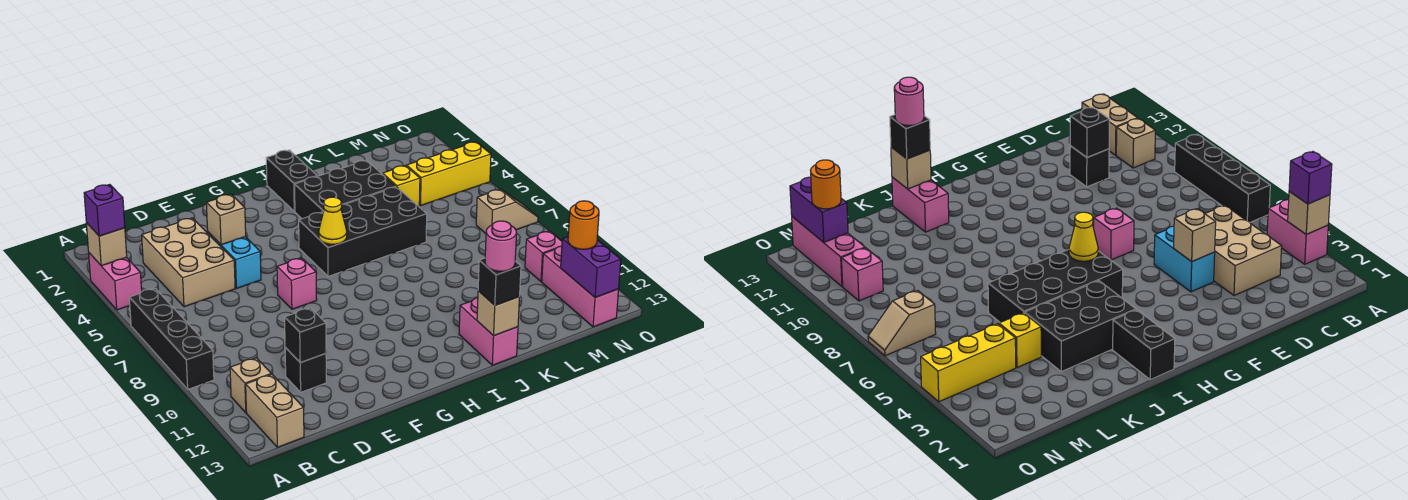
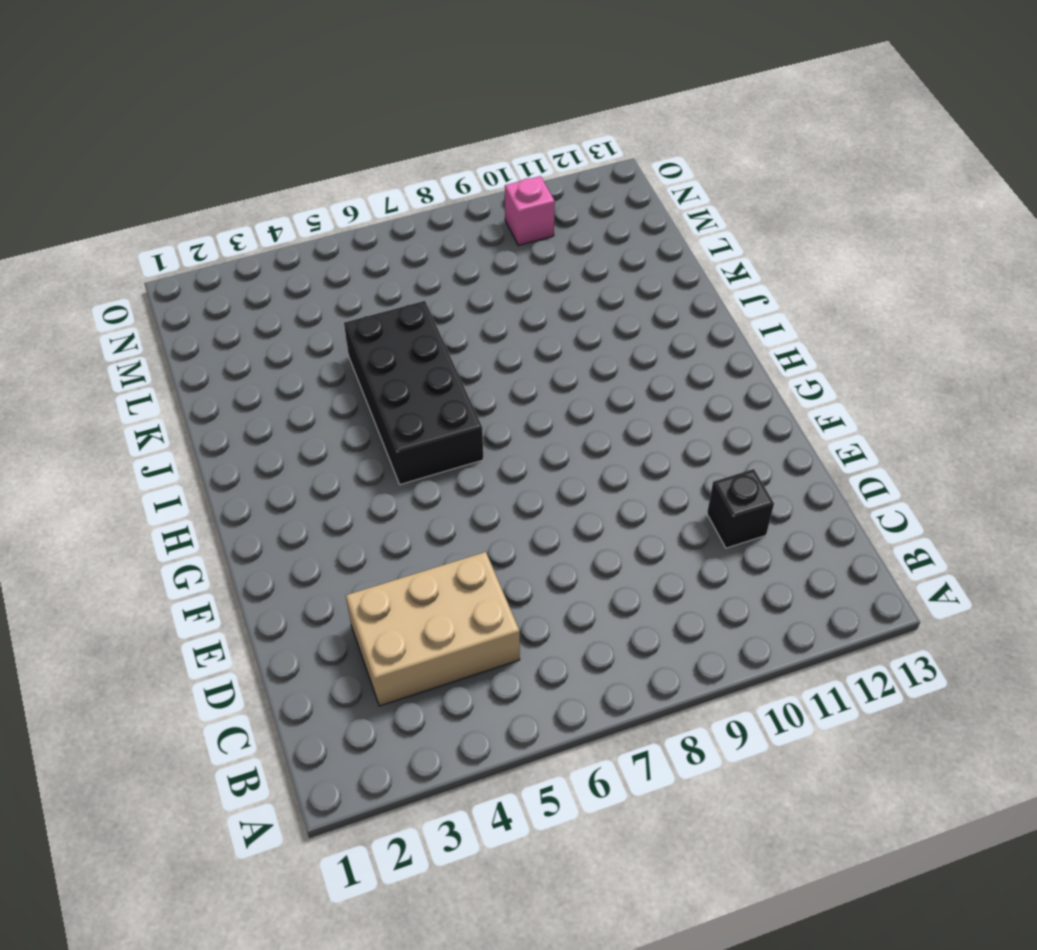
none -> pink 1x2 brick [89,253,142,310]
none -> black 1x4 brick [129,288,214,389]
none -> tan 1x1 brick [230,358,271,413]

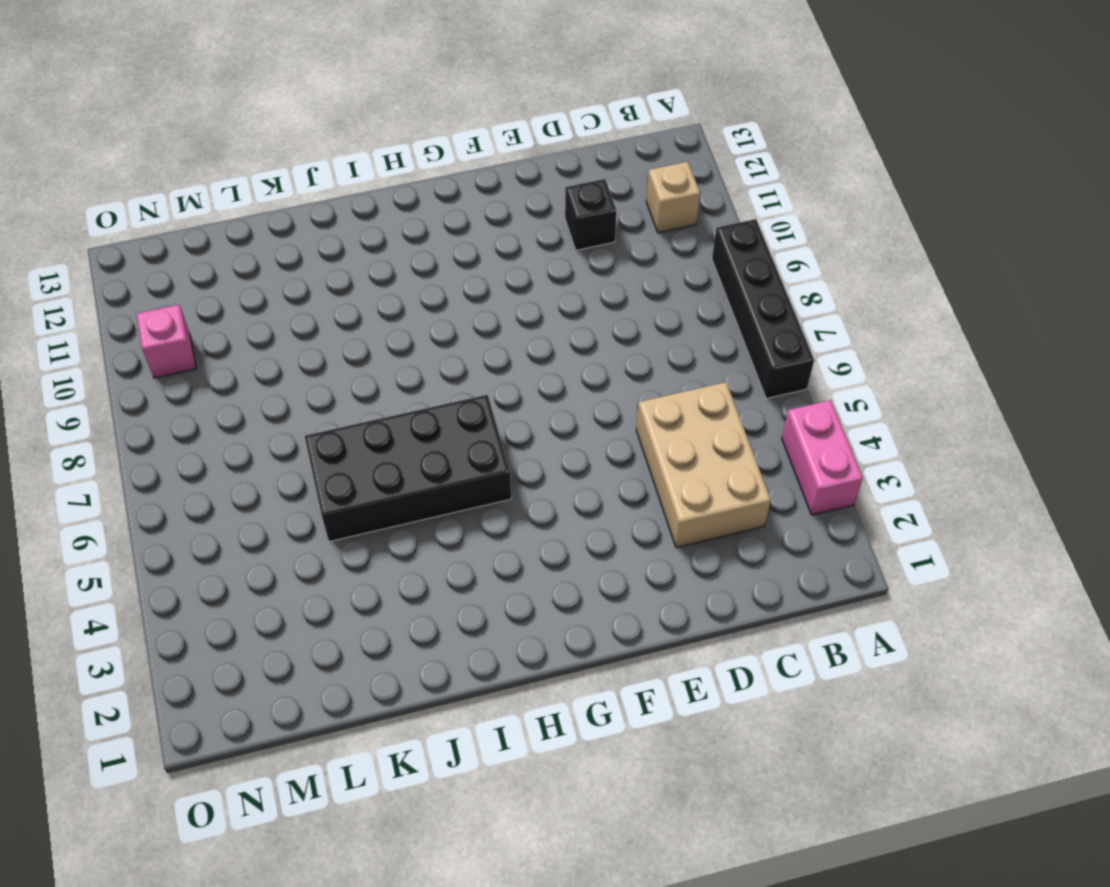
none -> tan 1x2 brick [246,374,304,447]
none -> cyan 1x2 brick [208,232,261,289]
none -> pink 1x1 brick [277,258,317,309]

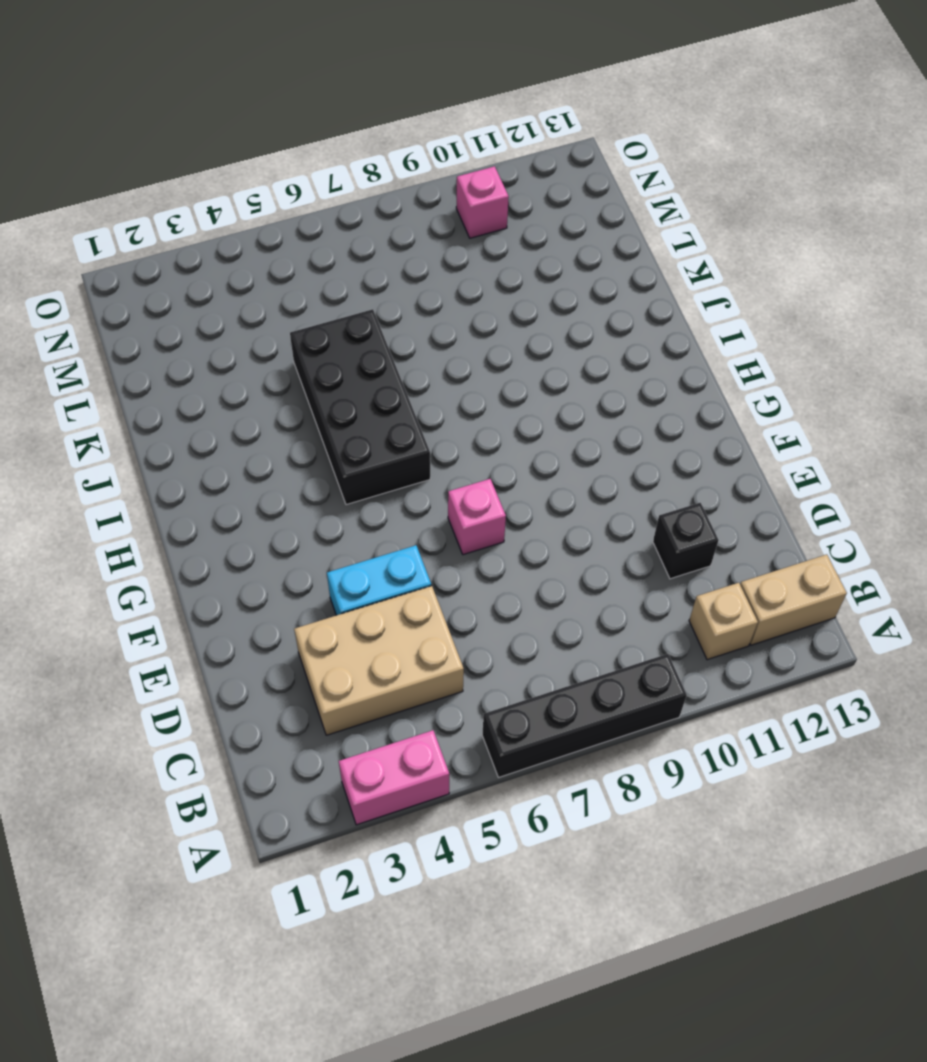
none -> black 1x2 brick [266,150,317,211]
none -> black 2x3 brick [295,160,396,219]
none -> pink 1x2 brick [459,298,518,365]

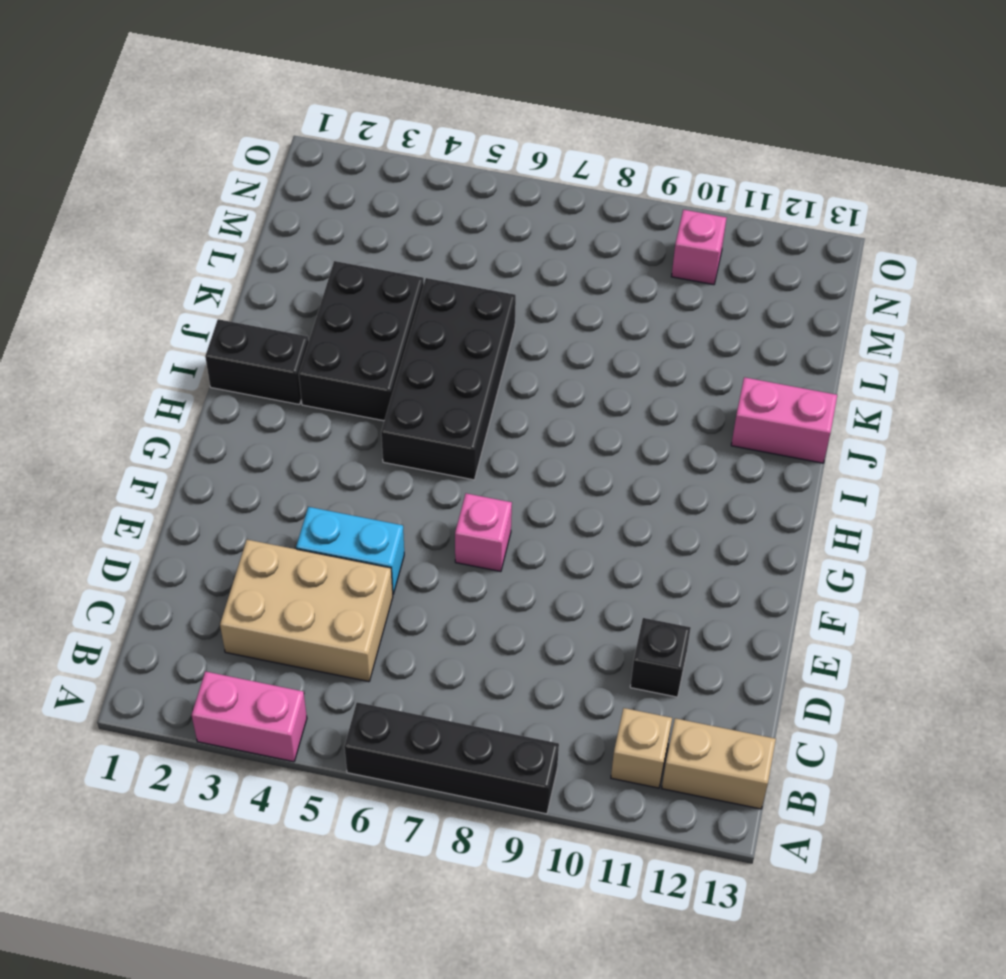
none -> yellow 1x1 brick [383,166,420,206]
none -> yellow 1x3 brick [407,142,491,205]
none -> tan 1x2 slope [476,189,538,233]

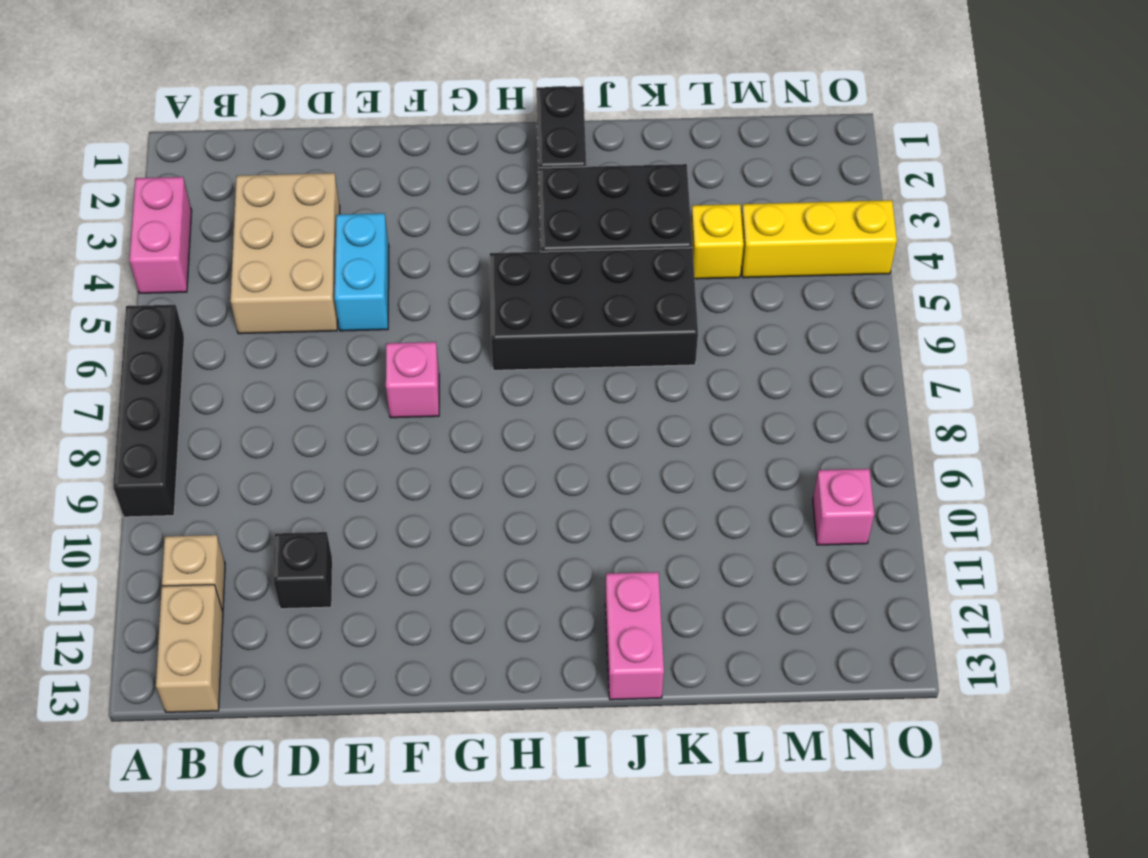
none -> tan 1x2 slope [476,189,538,233]
none -> pink 1x3 brick [542,246,619,327]
none -> tan 1x1 brick [86,223,127,266]

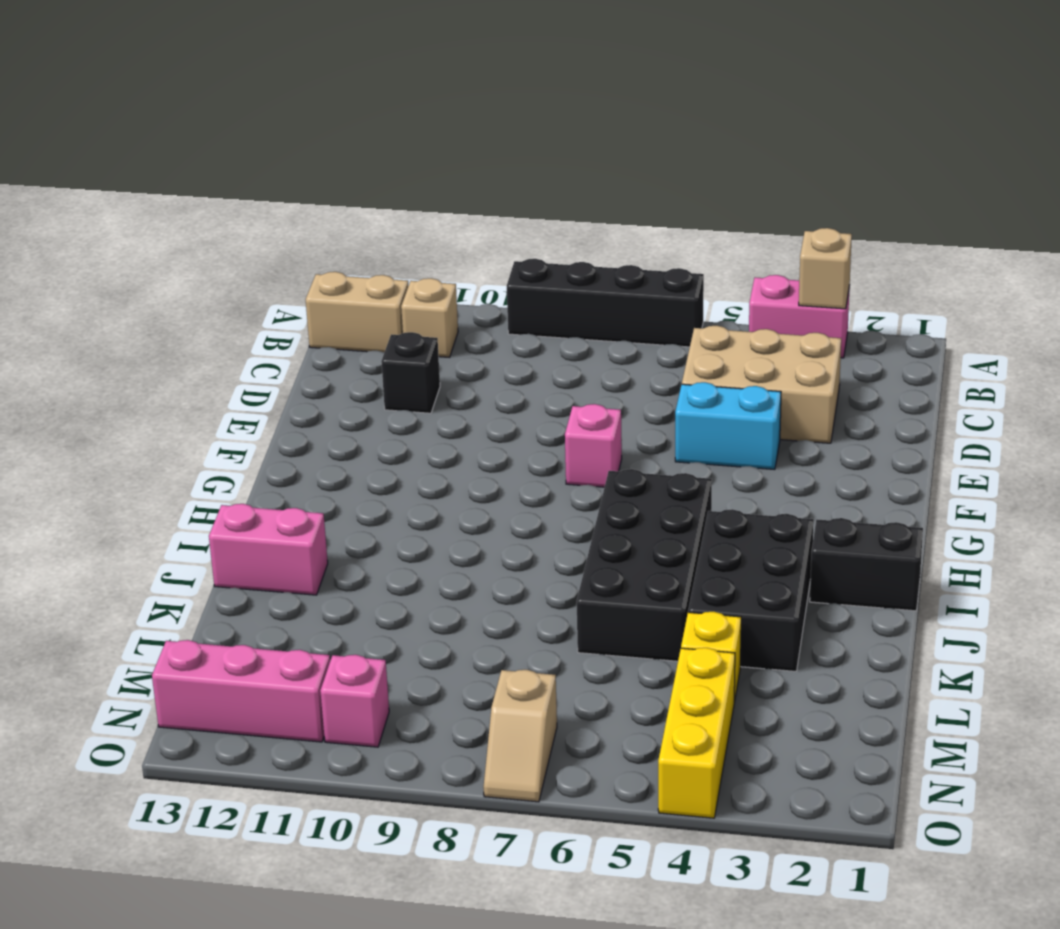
none -> black 1x1 brick [285,308,326,362]
none -> tan 1x1 brick [206,194,246,245]
none -> yellow 1x1 cone [319,197,347,244]

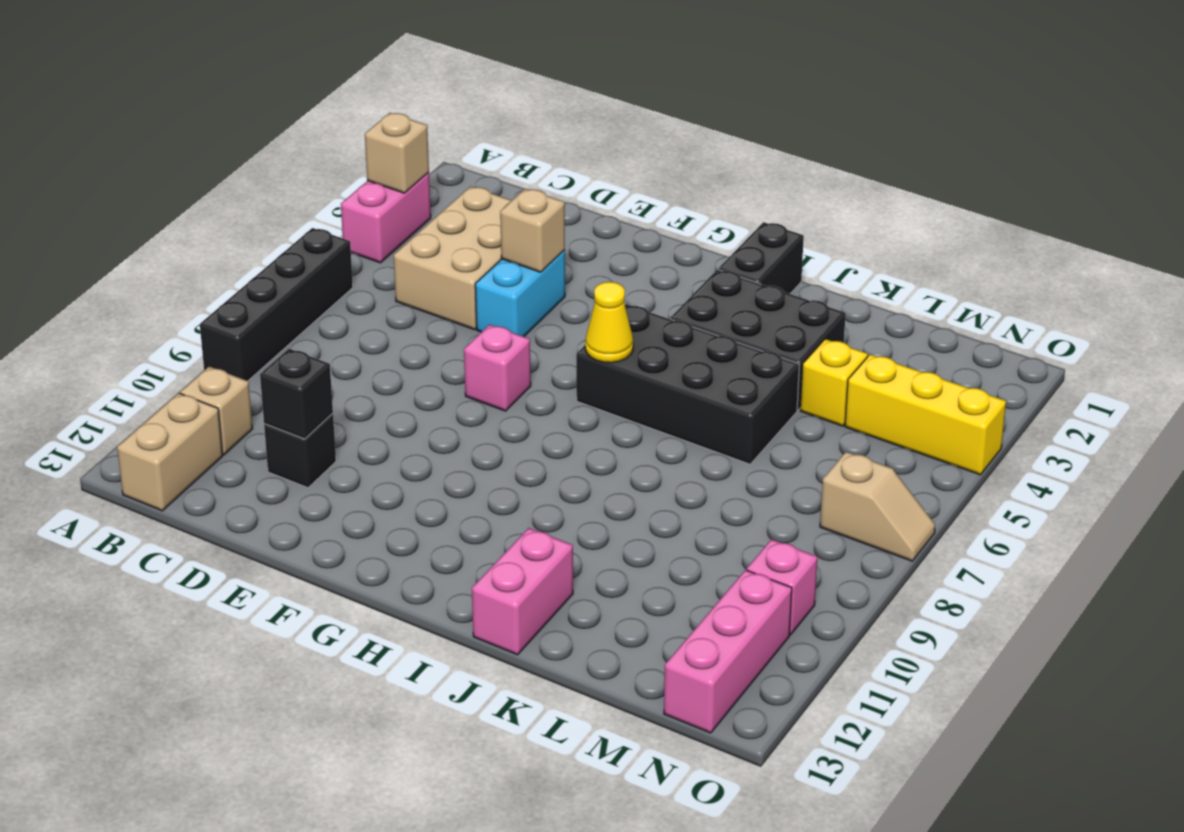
none -> tan 1x1 brick [477,291,520,336]
none -> purple 1x2 brick [561,237,621,298]
none -> purple 1x1 brick [84,185,125,236]

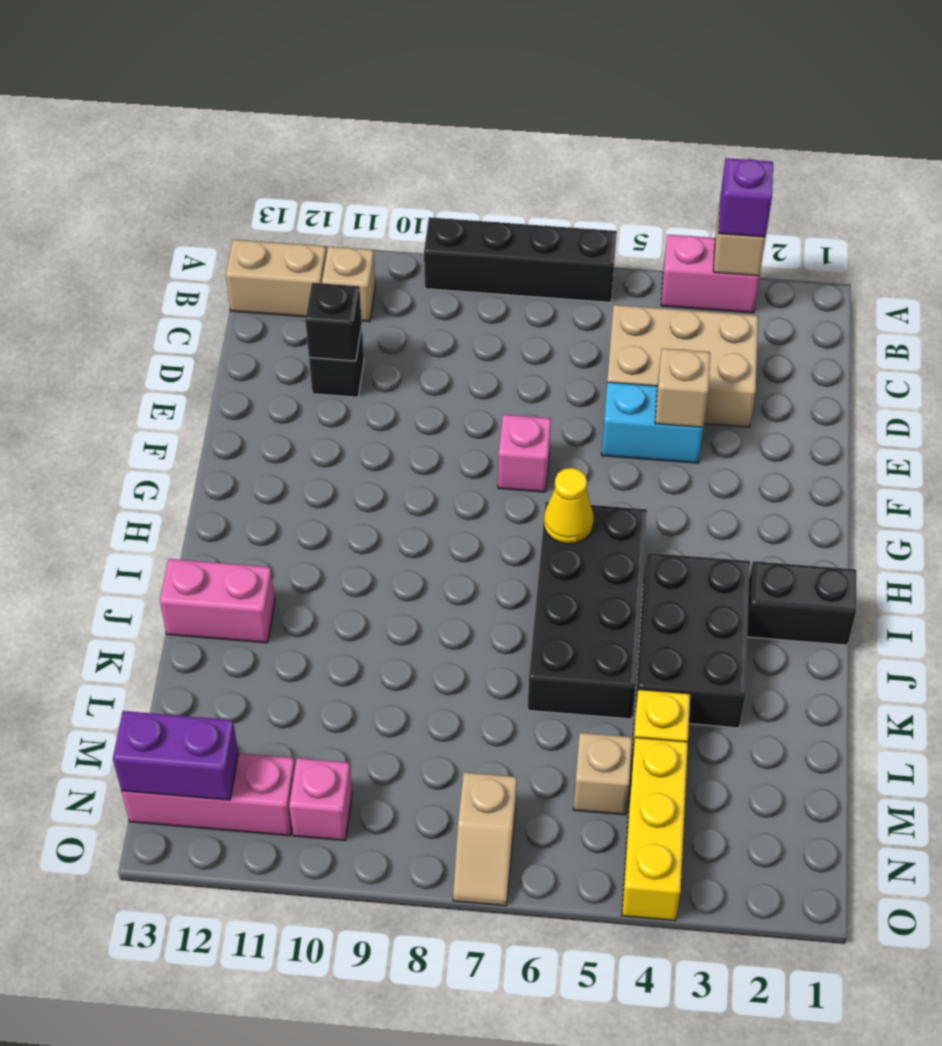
tan 1x1 brick [573,733,632,815] -> tan 1x1 brick moved to [477,291,520,336]
none -> black 1x1 brick [478,258,521,305]
none -> orange 1x1 round brick [568,201,599,249]
none -> pink 1x1 round brick [485,221,517,271]

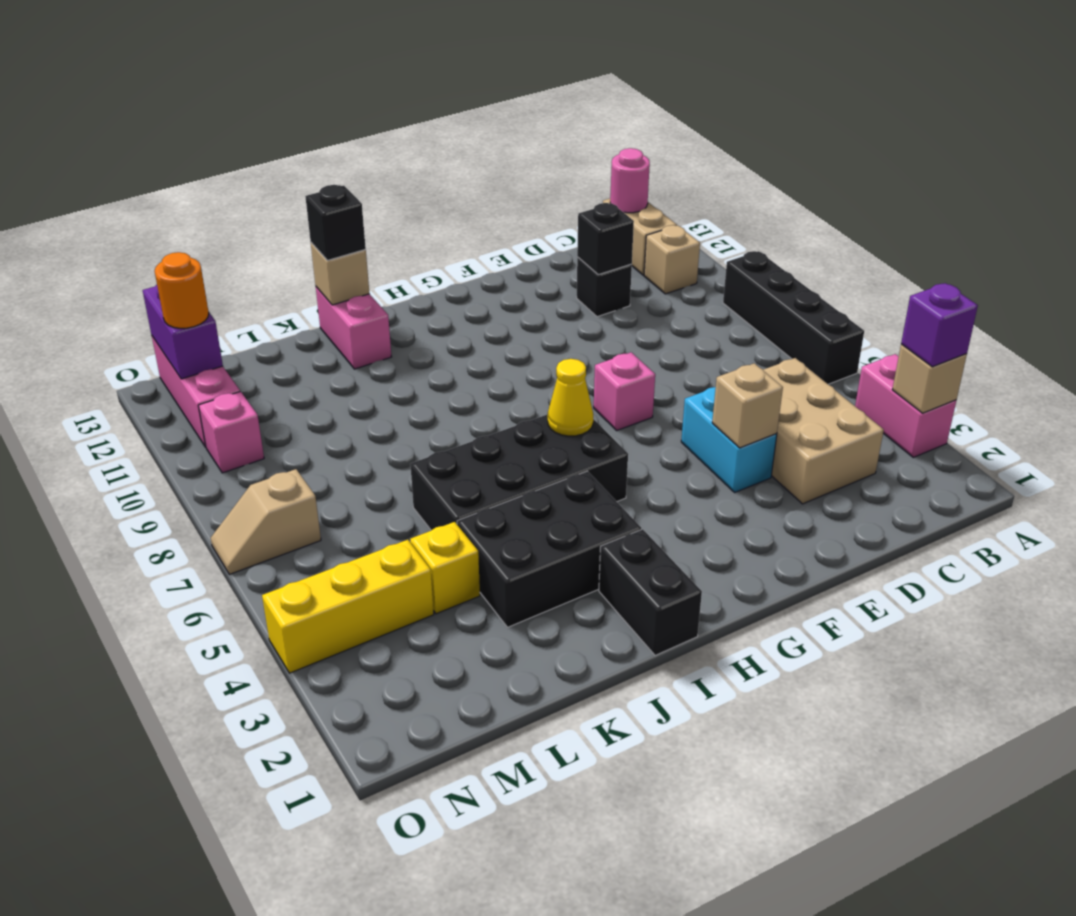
pink 1x1 round brick [610,148,650,213] -> pink 1x1 round brick moved to [485,221,517,271]

